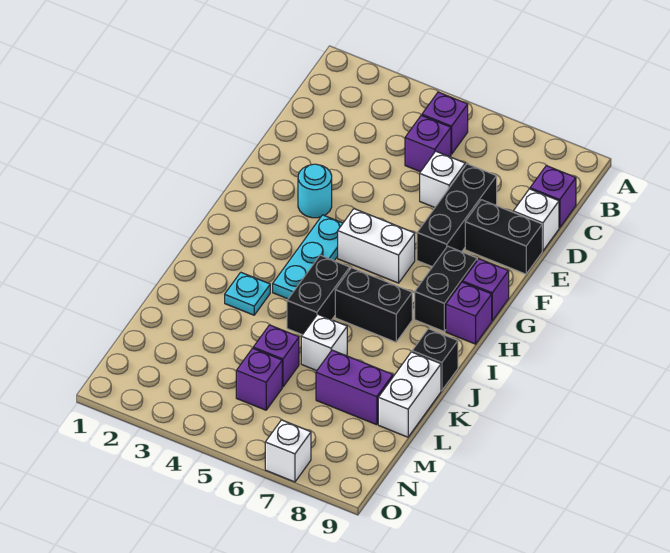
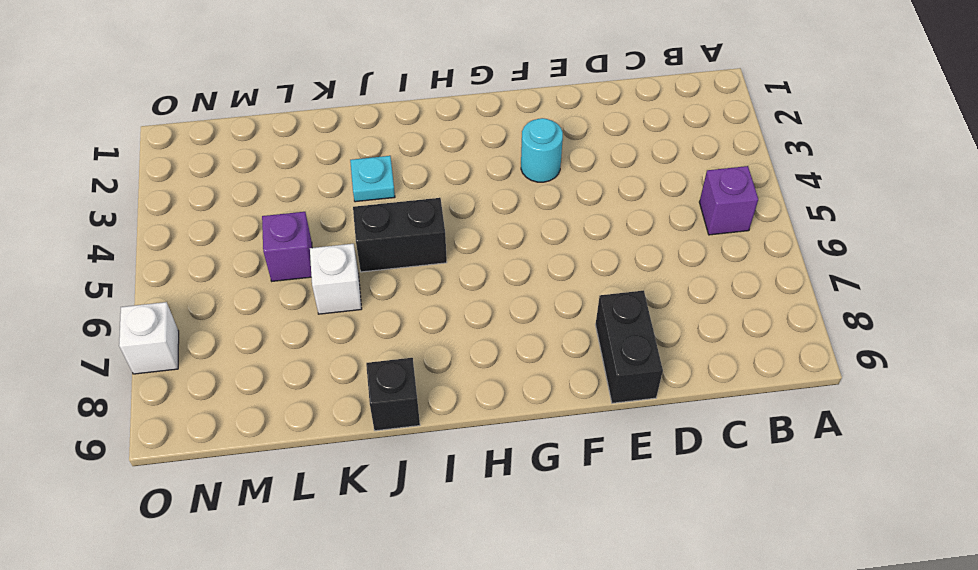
none -> purple 1x1 brick [405,115,451,172]
none -> purple 1x1 brick [530,166,576,228]
none -> white 1x1 brick [420,151,465,207]

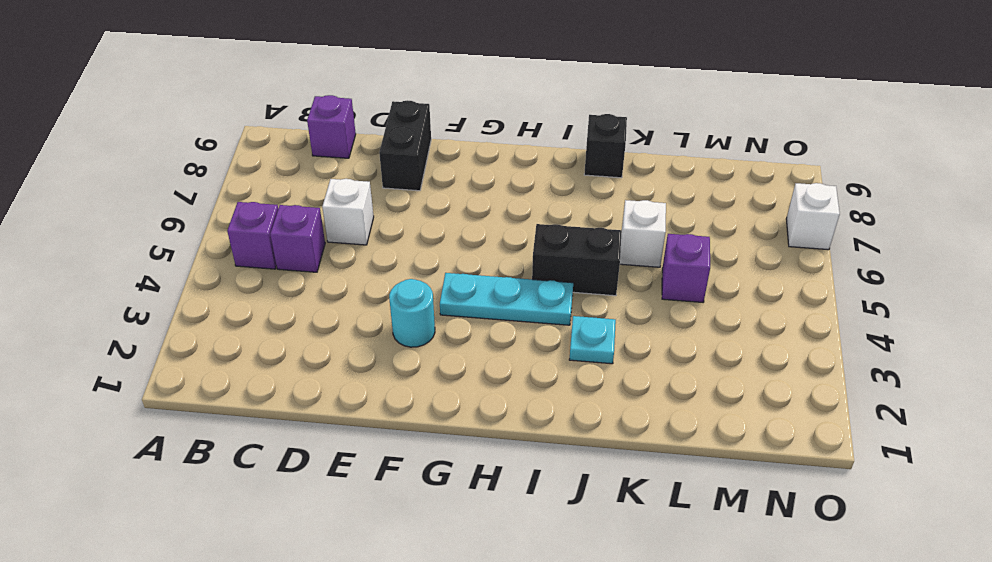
none -> black 1x3 brick [417,164,497,267]
none -> white 1x1 brick [513,189,559,251]
none -> white 1x2 brick [338,209,415,283]

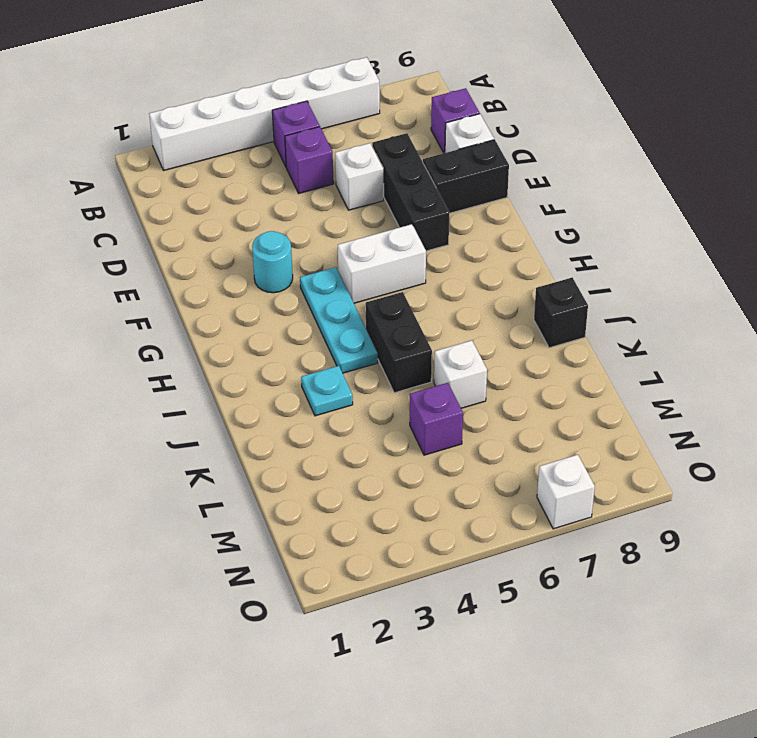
white 1x6 brick [149,57,380,170] -> none
none -> black 1x2 brick [415,246,477,331]
none -> purple 1x1 brick [463,259,509,321]
none -> purple 1x1 brick [446,282,492,344]

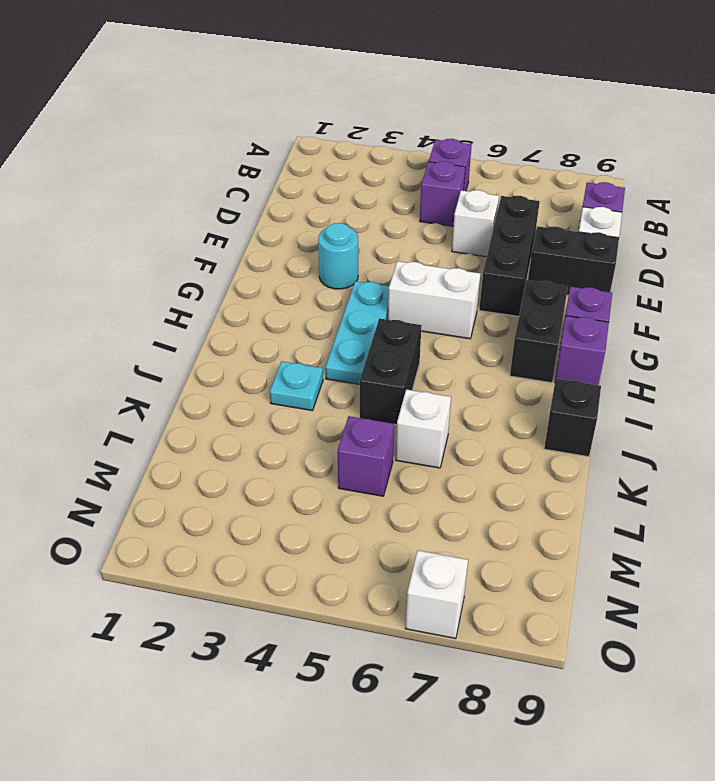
none -> black 1x2 brick [335,268,412,342]
none -> white 1x2 brick [378,352,441,437]
none -> purple 1x2 brick [316,350,393,425]

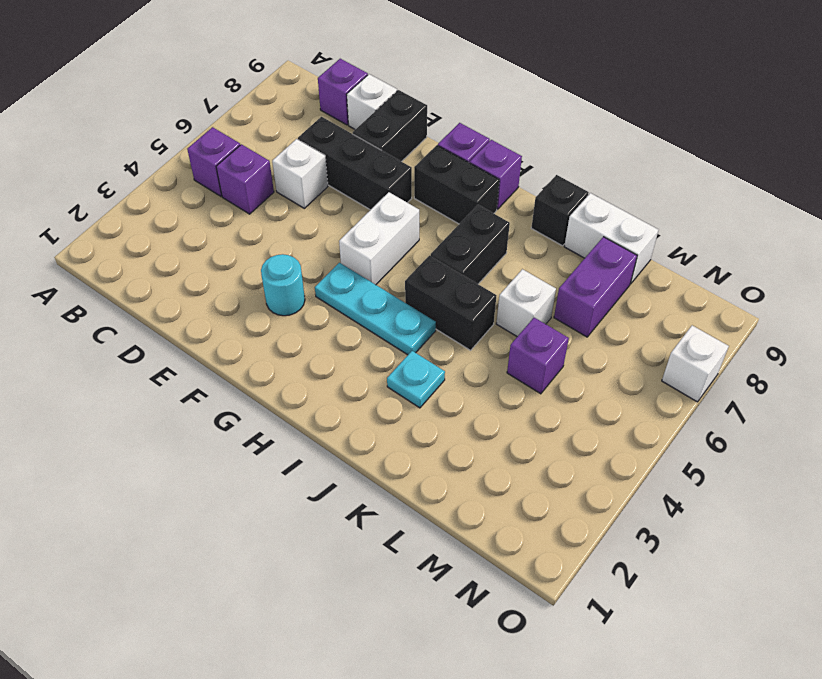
none -> purple 1x1 brick [236,348,282,410]

